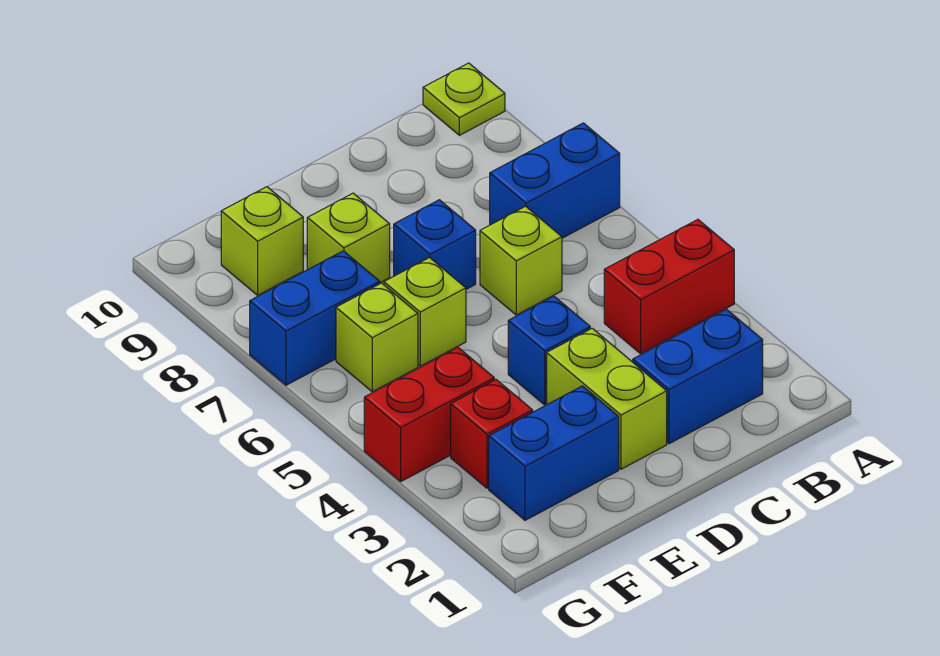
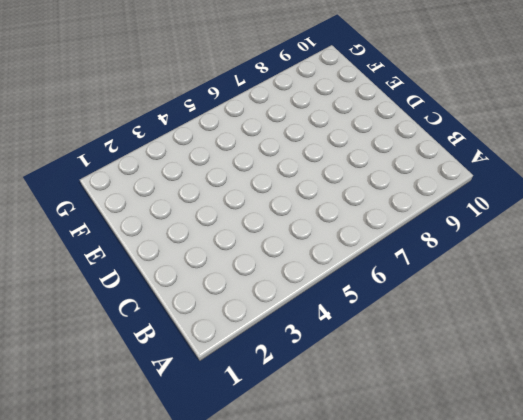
none -> red 1x2 brick [604,220,734,354]
none -> blue 1x2 brick [490,123,620,238]
none -> lime 1x1 plate [423,63,505,135]

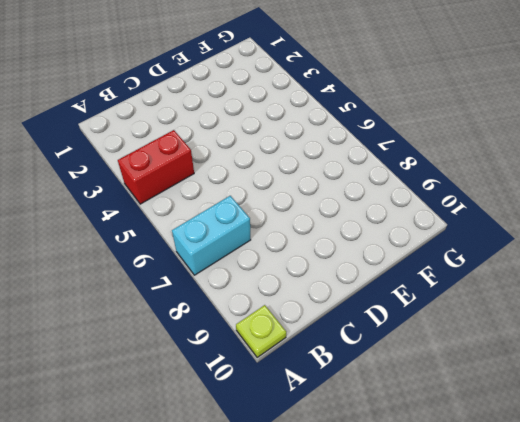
cyan 1x2 brick [172,196,251,275] -> blue 1x2 brick [490,123,620,238]
none -> blue 1x2 brick [633,309,763,444]
none -> lime 1x1 brick [480,206,562,315]
none -> lime 1x2 brick [547,328,667,469]

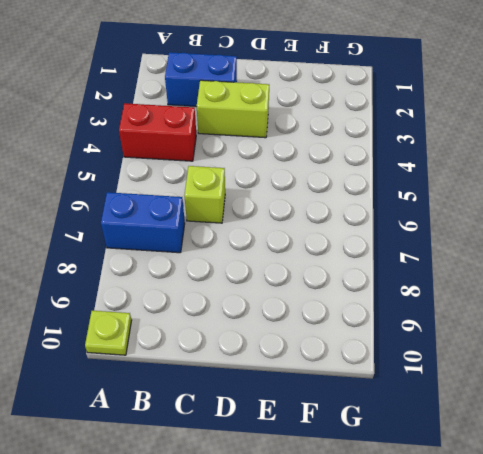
lime 1x2 brick [197,80,269,138] -> lime 1x2 brick turned to [547,328,667,469]
none -> blue 1x1 brick [508,296,590,405]
none -> blue 1x1 brick [394,200,476,289]
none -> blue 1x2 brick [489,386,619,520]

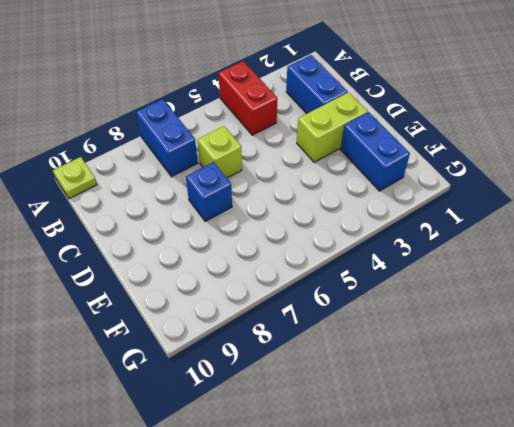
none -> blue 1x1 brick [508,296,590,405]
none -> lime 1x1 brick [384,258,466,366]
none -> lime 1x1 brick [307,193,390,283]

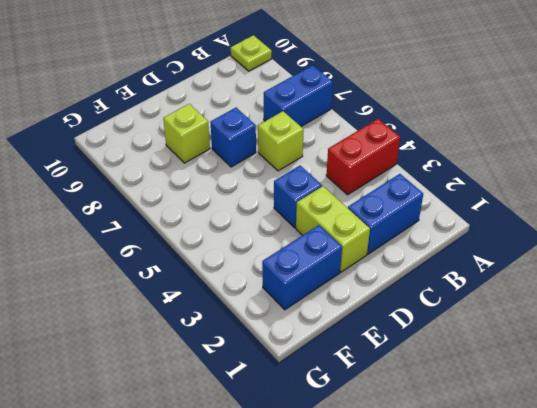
none -> lime 1x1 brick [384,258,466,366]
none -> red 1x1 brick [451,380,533,488]
none -> red 1x2 brick [364,347,494,481]

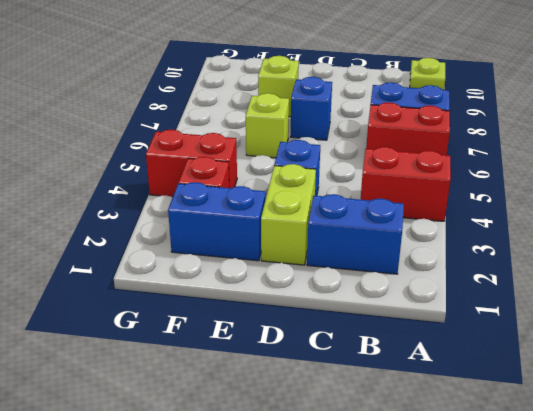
red 1x2 brick [366,102,450,155] -> none
none -> lime 1x1 brick [480,206,562,315]
none -> lime 1x1 brick [336,283,418,392]
none -> blue 1x2 brick [250,251,380,385]

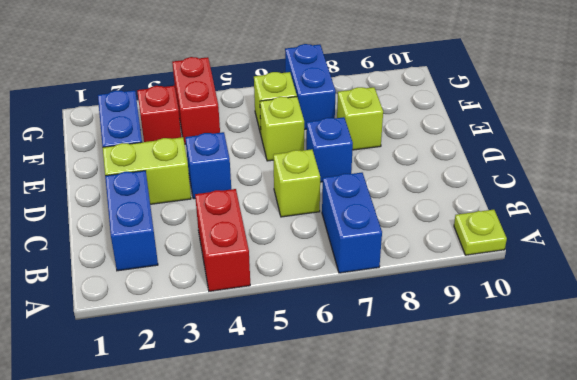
none -> lime 1x1 brick [221,187,303,295]

